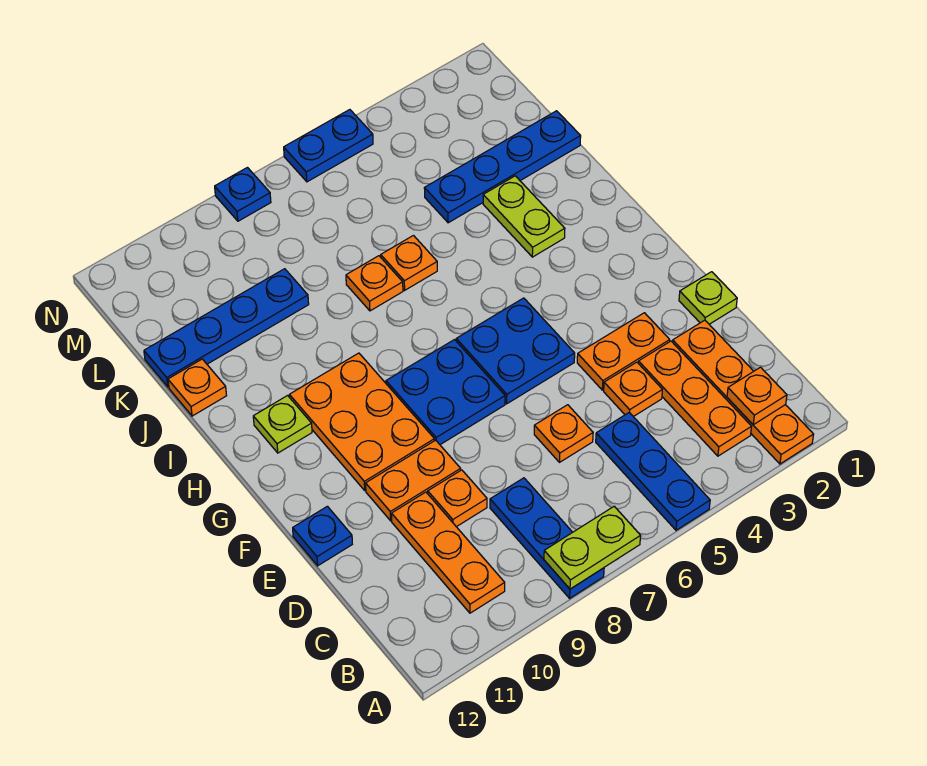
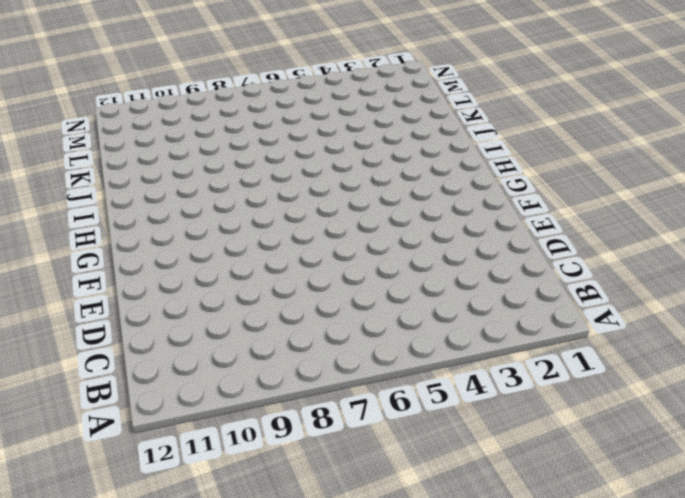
none -> orange 1x4 plate [673,320,814,464]
none -> blue 1x3 plate [596,412,710,530]
none -> blue 1x3 plate [490,478,604,598]

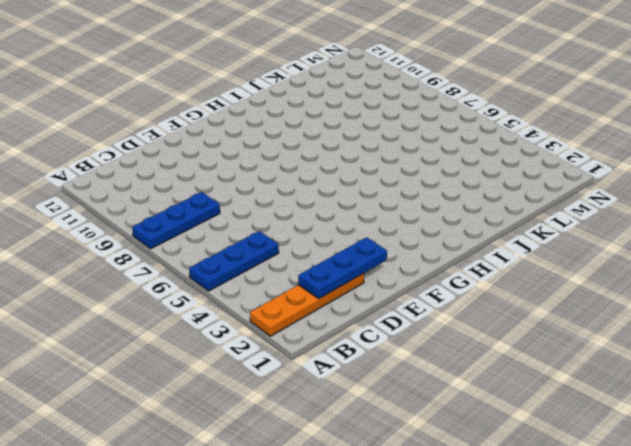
blue 1x3 plate [298,237,387,299] -> none
none -> orange 1x3 plate [638,341,751,456]
none -> orange 1x3 plate [392,492,505,613]
none -> orange 1x1 plate [604,362,662,417]

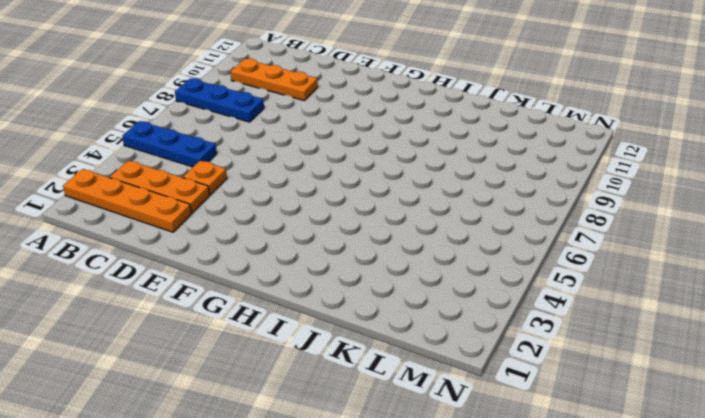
none -> orange 1x1 plate [534,405,593,462]
none -> orange 1x1 plate [428,470,487,527]
none -> lime 1x1 plate [679,272,737,324]

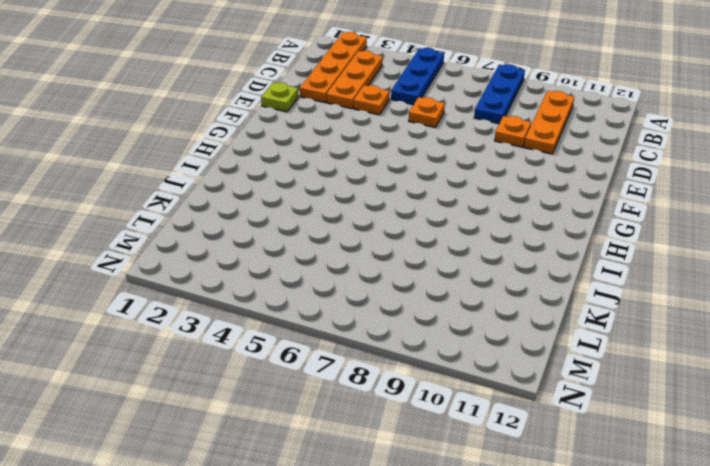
none -> orange 1x2 plate [577,313,670,390]
none -> orange 1x2 plate [366,440,461,521]
none -> blue 1x1 plate [293,506,352,566]

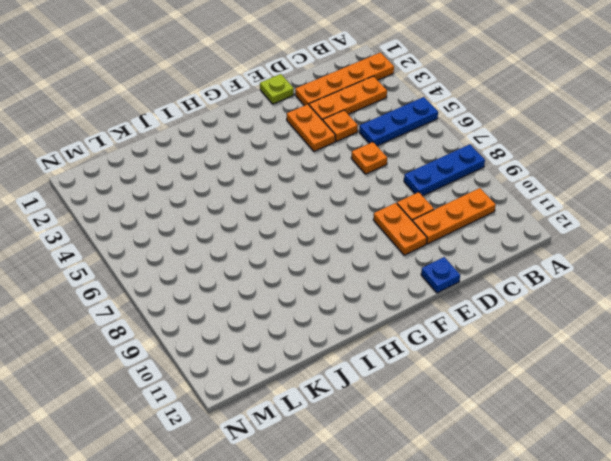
none -> blue 2x2 plate [456,298,575,404]
none -> blue 2x2 plate [386,340,505,445]
none -> orange 2x3 plate [289,353,434,490]

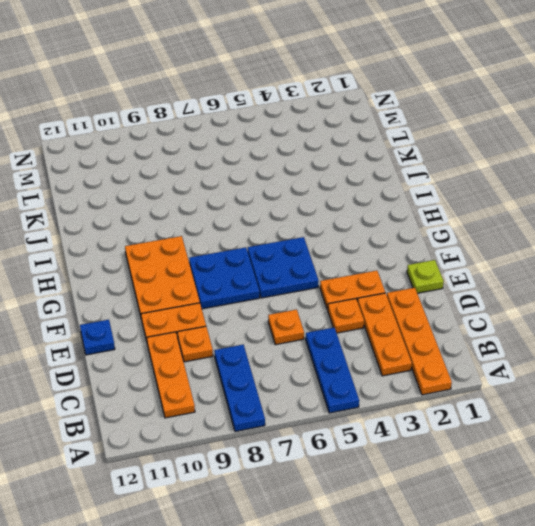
none -> lime 1x1 plate [253,396,312,453]
none -> lime 1x2 plate [483,176,565,257]
none -> orange 1x1 plate [381,236,437,290]

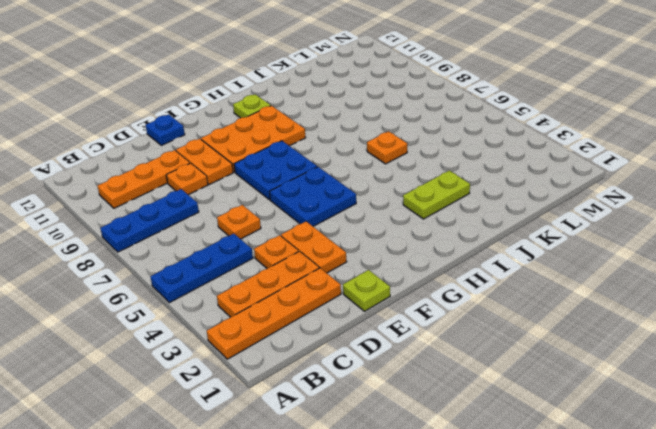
none -> orange 1x1 plate [346,256,403,311]
none -> orange 1x1 plate [168,359,227,416]
none -> blue 1x4 plate [424,111,581,223]

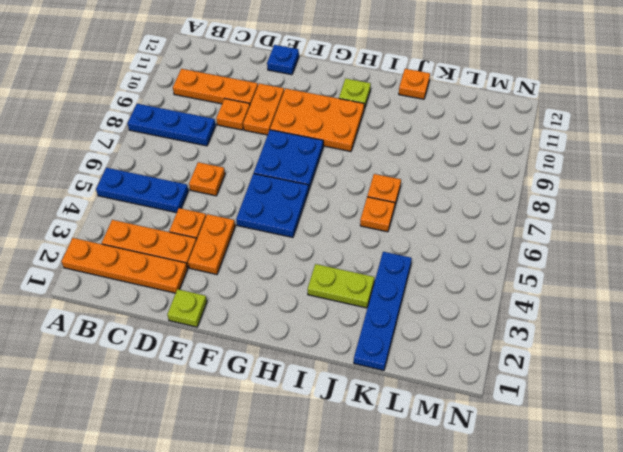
none -> blue 1x4 plate [144,269,309,387]
none -> blue 1x2 plate [284,110,373,182]
none -> blue 1x1 plate [215,168,271,221]

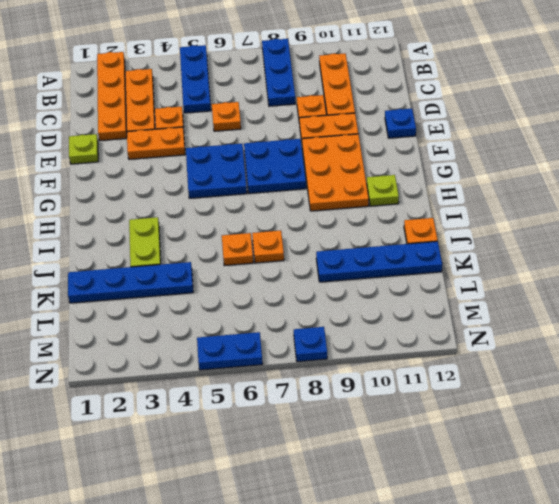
none -> lime 1x2 plate [544,506,641,589]
none -> orange 1x1 plate [727,367,787,425]

